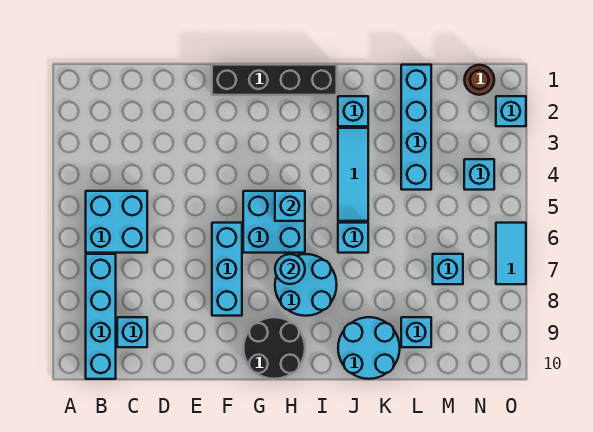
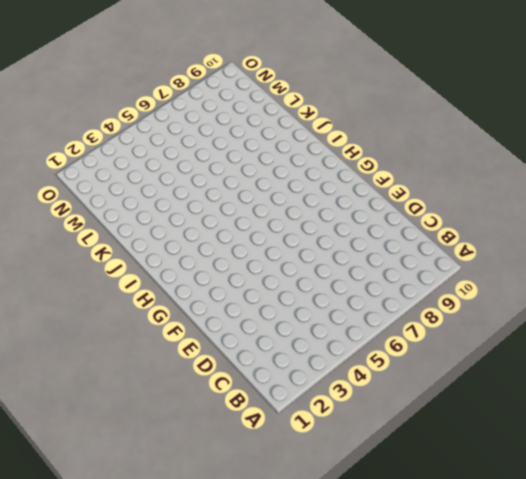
none -> cyan 2x2 brick [86,191,147,253]
none -> cyan 1x4 brick [86,254,116,379]
none -> cyan 1x1 brick [117,317,147,347]

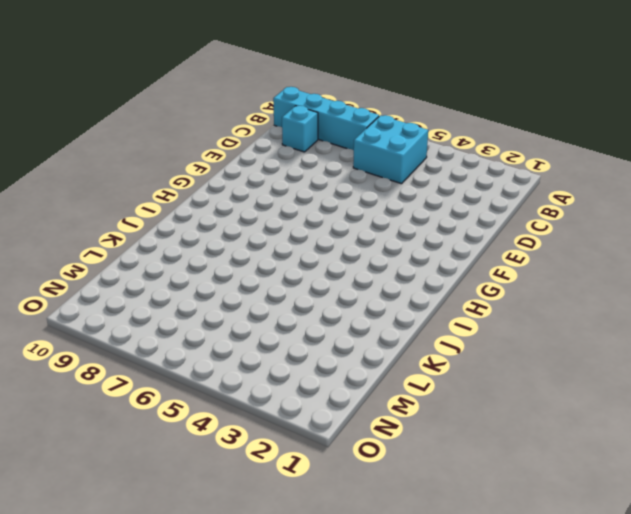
none -> black 1x4 brick [212,65,337,95]
none -> cyan 1x3 brick [212,223,242,316]
none -> cyan 2x2 brick [243,191,305,253]

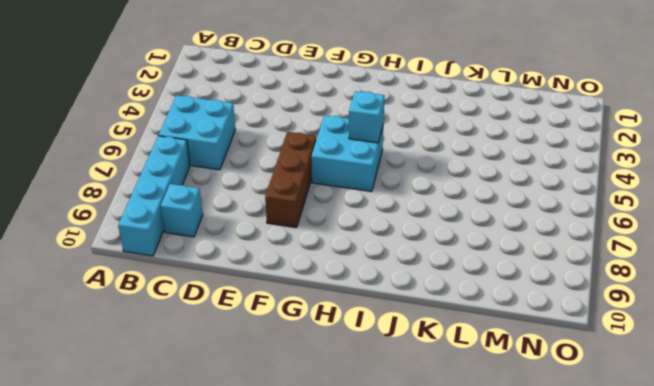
brown 1x3 brick [265,132,316,228] -> cyan 1x3 brick [212,223,242,316]
none -> black 1x4 brick [212,65,337,95]
none -> black 2x2 round brick [243,317,305,379]
none -> cyan 2x2 round brick [275,254,337,316]

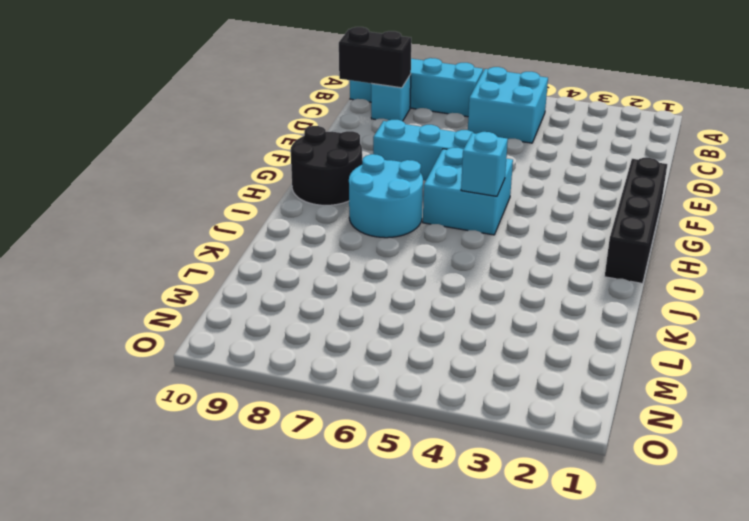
black 1x2 brick [339,27,411,88] -> none
none -> cyan 1x1 brick [338,96,368,126]
none -> cyan 1x3 tile [338,128,368,221]
none -> cyan 1x1 brick [338,223,368,253]

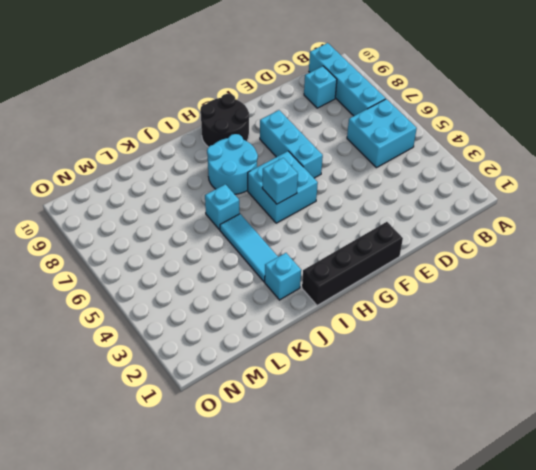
none -> cyan 2x2 round brick [338,317,400,379]
none -> cyan 1x4 brick [401,65,431,190]
none -> cyan 1x1 brick [401,317,431,347]

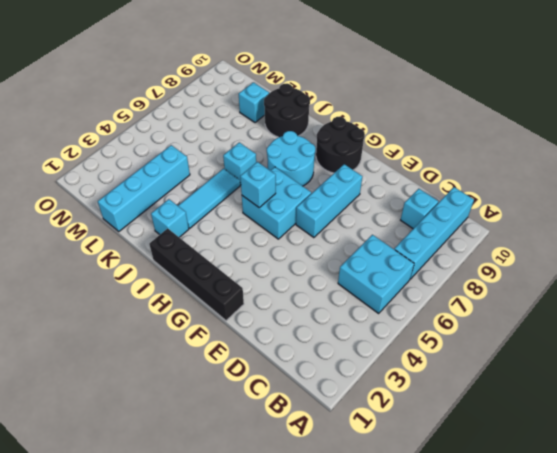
black 2x2 round brick [264,84,310,137] -> cyan 2x2 round brick [338,317,400,379]
none -> cyan 1x1 brick [433,254,463,284]
none -> brown 1x1 round brick [464,65,494,95]
none -> cyan 1x1 brick [464,159,494,190]

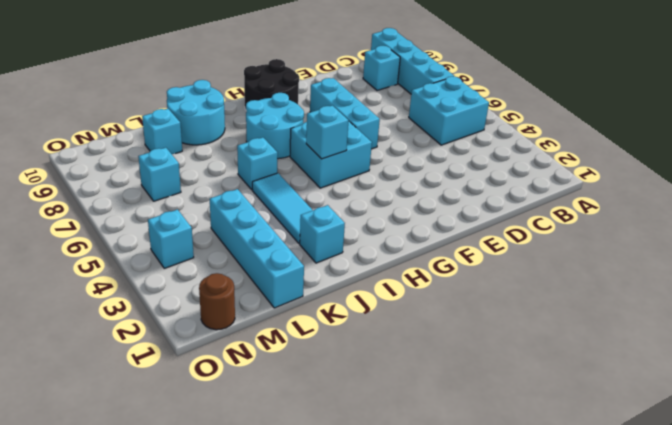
none -> black 1x4 brick [212,65,337,95]
none -> cyan 1x1 brick [496,96,526,126]
none -> cyan 1x2 tile [496,223,526,284]

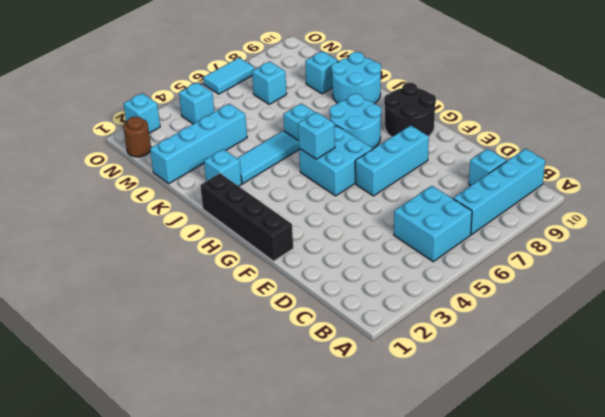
none -> cyan 1x1 round brick [275,254,305,284]

